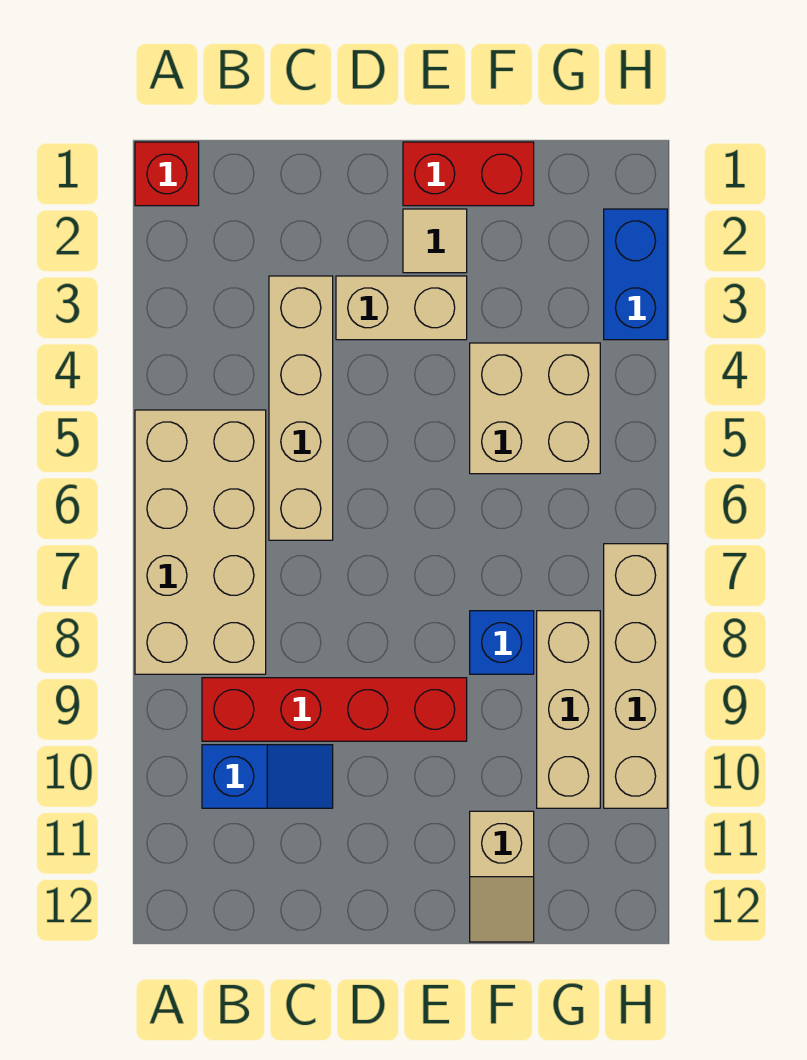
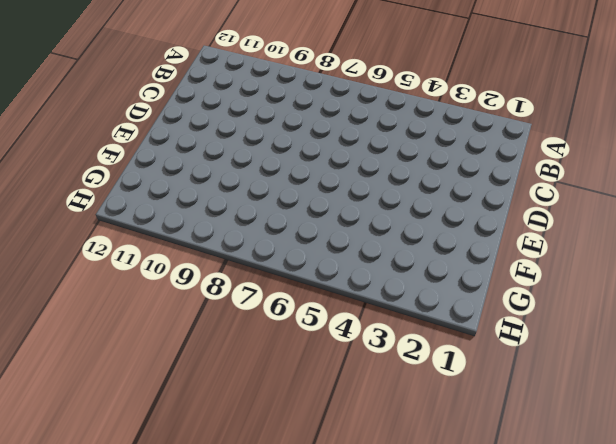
none -> red 1x1 brick [135,142,199,206]
none -> tan 2x4 brick [135,410,266,674]
none -> red 1x4 brick [202,678,467,741]

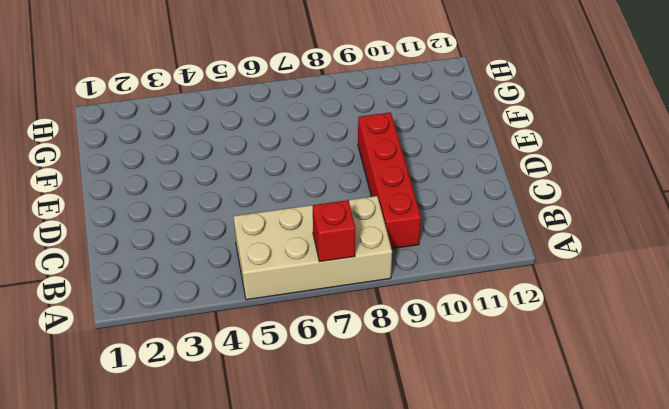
red 1x1 brick [313,200,356,262] -> red 1x1 brick moved to [135,142,199,206]
none -> blue 1x2 slope [202,745,333,808]
none -> tan 1x4 brick [269,276,333,540]
none -> tan 1x2 brick [336,276,467,340]

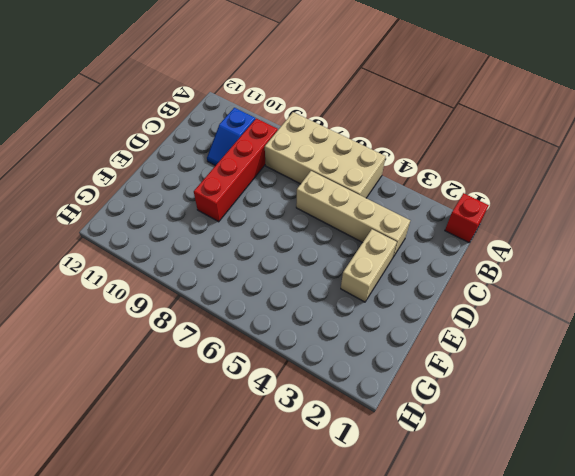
none -> red 1x2 brick [403,142,534,206]
none -> tan 1x1 tile [403,209,467,273]
none -> tan 2x2 brick [470,343,600,474]

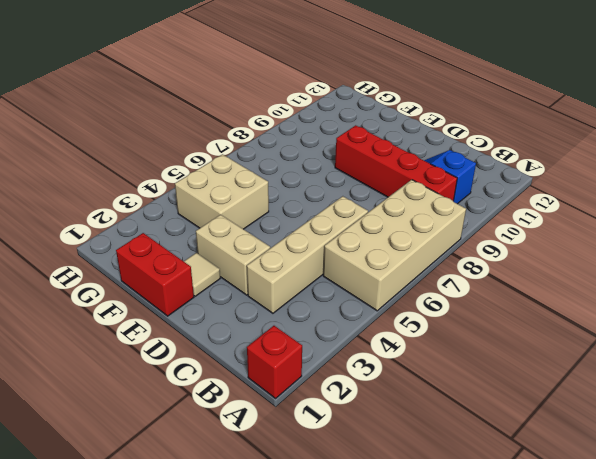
none -> blue 1x1 brick [470,611,534,674]
none -> tan 1x2 slope [470,811,534,942]
none -> tan 1x3 brick [537,611,600,808]

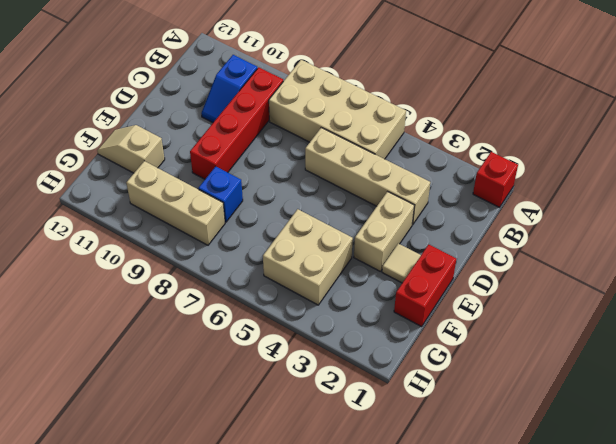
none -> blue 1x2 brick [604,209,667,340]
none -> tan 1x4 brick [604,544,667,808]

